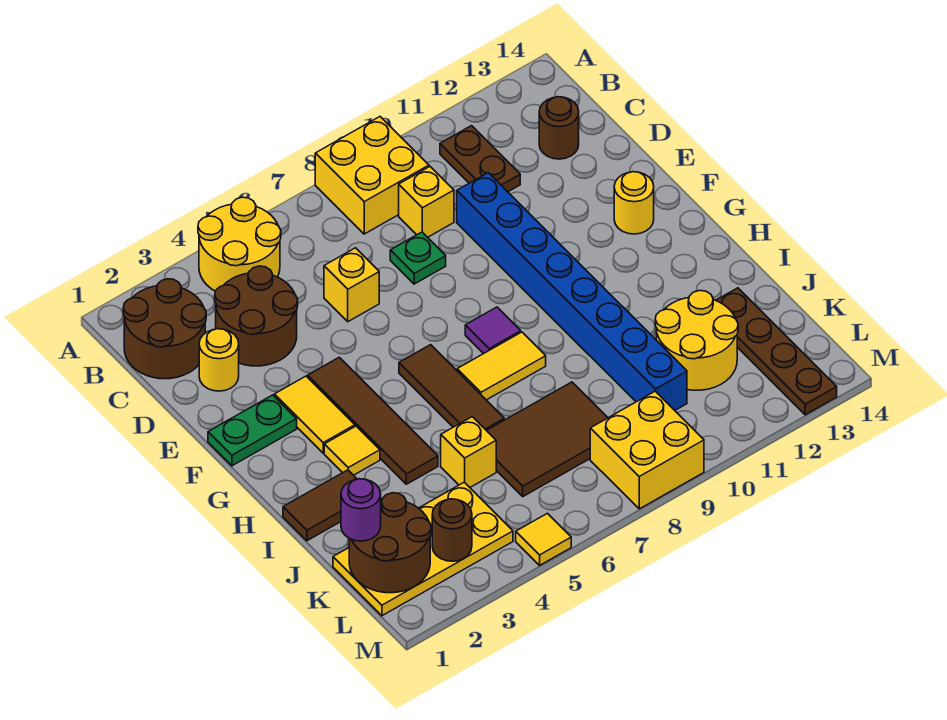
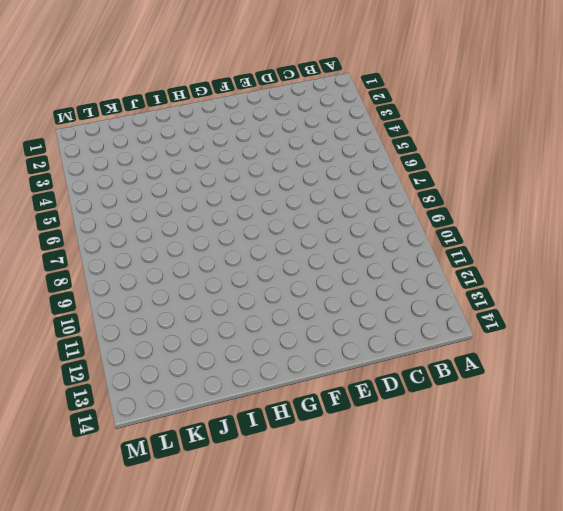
none -> yellow 2x2 round brick [198,197,281,291]
none -> yellow 2x2 brick [315,117,429,234]
none -> brown 2x2 round brick [123,279,206,379]
none -> brown 1x2 plate [440,126,520,192]

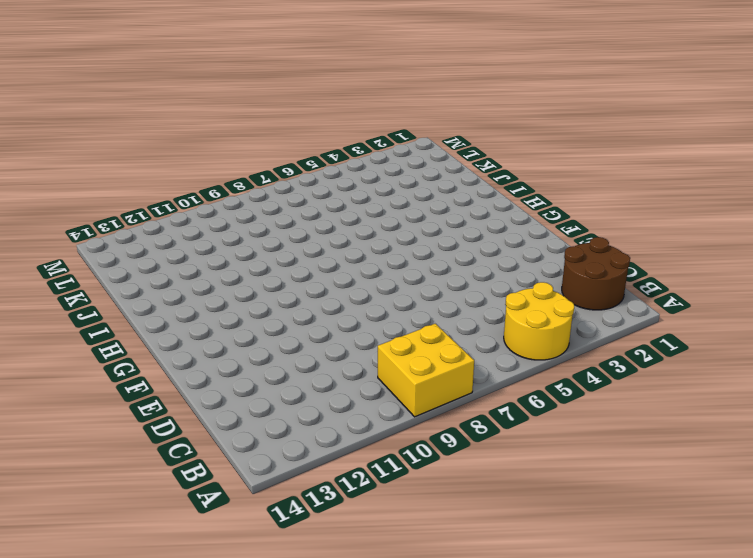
none -> brown 1x2 plate [440,126,520,192]
none -> brown 2x2 round brick [215,266,298,366]
none -> yellow 1x1 brick [399,167,454,237]
none -> brown 1x1 round brick [539,97,579,159]

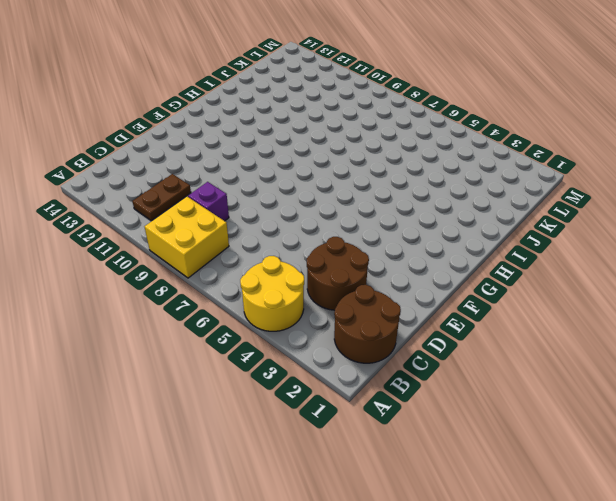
purple 1x1 brick [188,182,229,221] -> yellow 1x1 brick [399,167,454,237]
none -> brown 1x1 round brick [539,97,579,159]
none -> yellow 1x1 round brick [199,329,239,391]
none -> yellow 1x1 brick [324,248,379,322]
none -> green 1x1 plate [390,232,446,284]

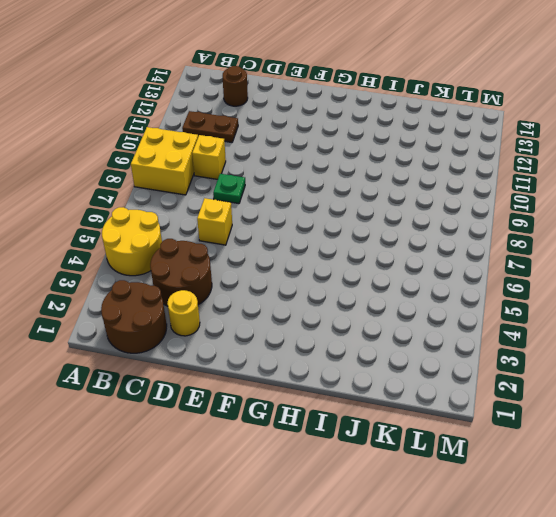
none -> blue 1x8 brick [457,173,687,410]
none -> green 1x2 plate [208,395,297,466]
none -> yellow 1x2 tile [274,376,355,453]
none -> brown 1x4 tile [308,357,438,484]

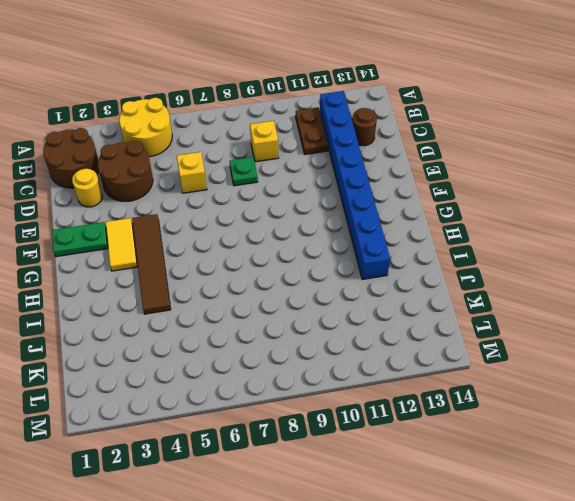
blue 1x8 brick [320,91,390,280] -> blue 1x8 brick moved to [457,173,687,410]
none -> yellow 2x2 brick [315,117,429,234]
none -> yellow 1x1 round brick [614,172,654,234]
none -> brown 1x3 tile [399,345,504,430]
none -> purple 1x1 tile [465,307,521,354]

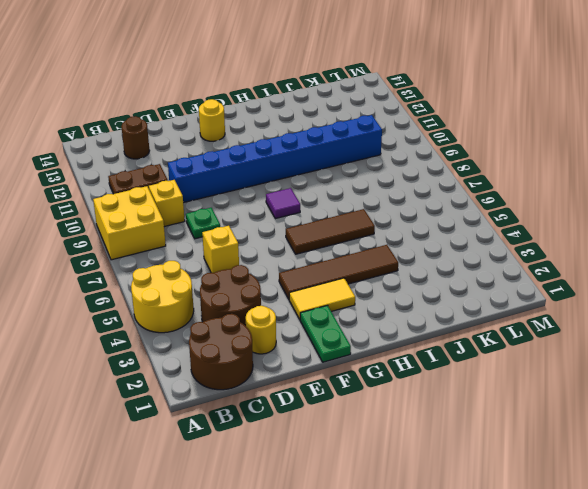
none -> yellow 1x1 tile [324,426,380,475]
none -> yellow 1x2 tile [457,332,546,400]
none -> brown 1x2 tile [283,470,357,541]
none -> yellow 1x1 brick [441,417,496,487]

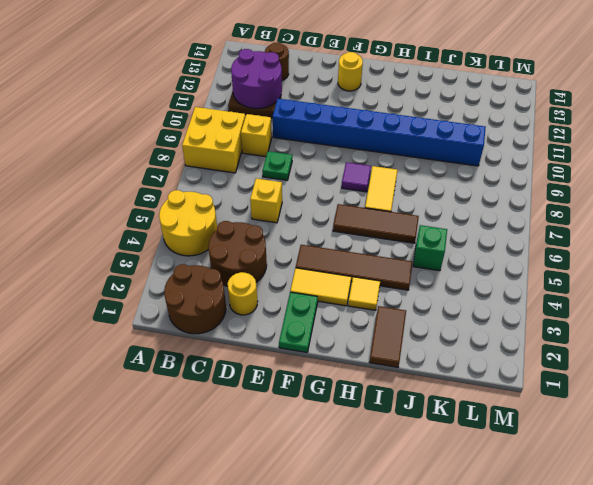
purple 2x2 round brick [231,49,282,109] -> none
green 1x1 brick [413,225,447,271] -> yellow 1x1 brick [441,417,496,487]
none -> brown 2x3 tile [486,382,608,496]
none -> yellow 2x2 round brick [655,291,738,390]
none -> brown 1x4 plate [716,288,837,415]
none -> yellow 2x4 plate [333,482,513,616]

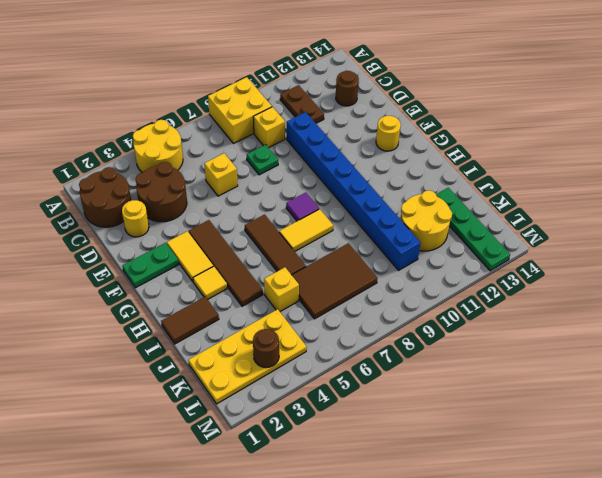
green 1x4 plate [436,188,510,271] -> brown 1x4 plate [716,288,837,415]
none -> yellow 2x2 brick [590,391,704,509]
none -> yellow 1x1 tile [516,513,571,565]
none -> brown 2x2 round brick [349,493,431,593]
none -> purple 1x1 round brick [341,479,381,541]

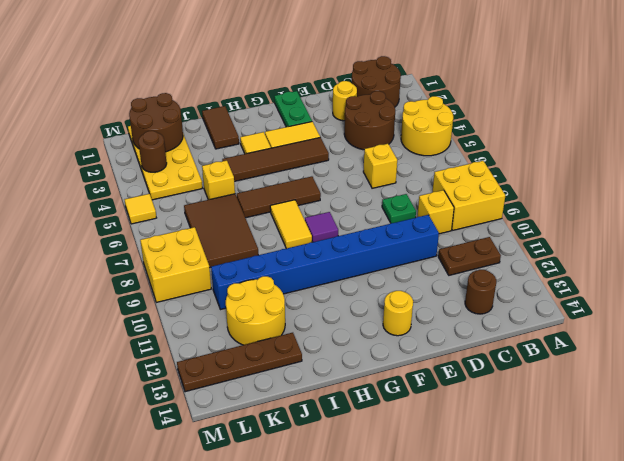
none -> purple 1x1 round brick [341,479,381,541]

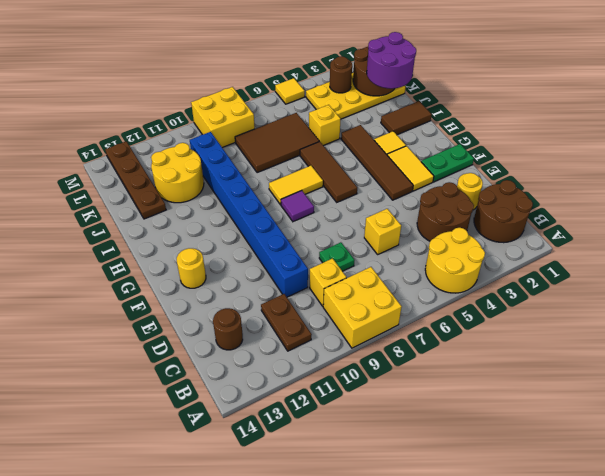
purple 2x2 round brick [367,32,416,89] -> purple 1x1 round brick [341,479,381,541]

